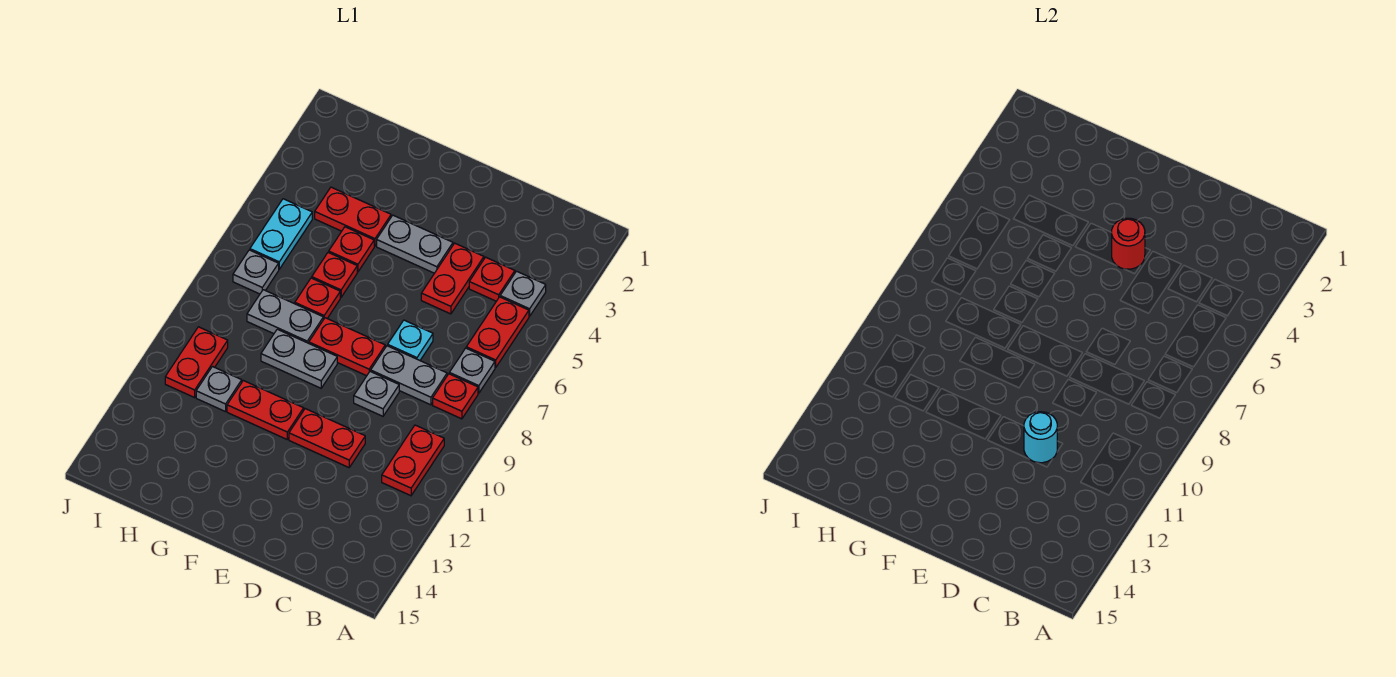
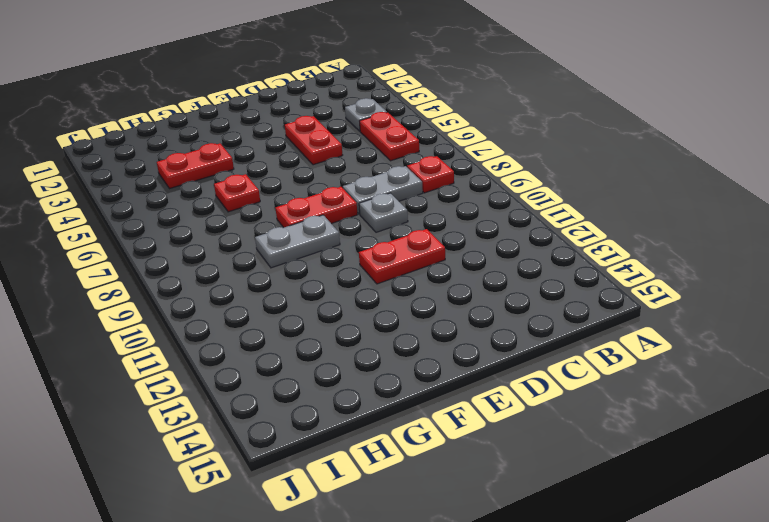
none -> grey 1x1 plate [449,348,495,393]
none -> red 1x2 plate [382,425,444,496]
none -> red 1x1 plate [469,257,515,301]

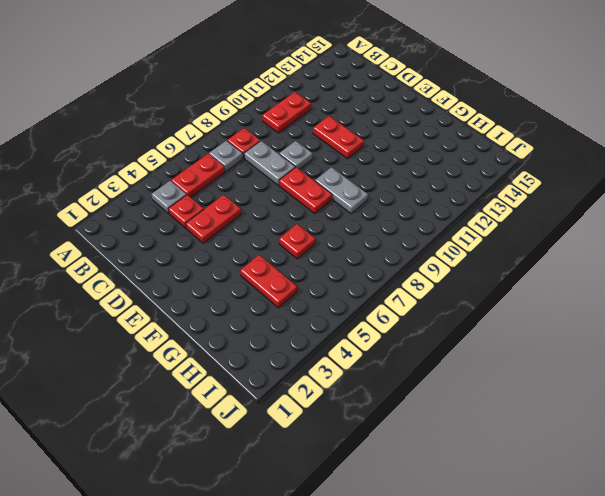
none -> cyan 1x1 plate [388,320,433,360]
none -> grey 1x2 plate [377,215,453,273]
none -> red 1x2 plate [227,381,304,439]

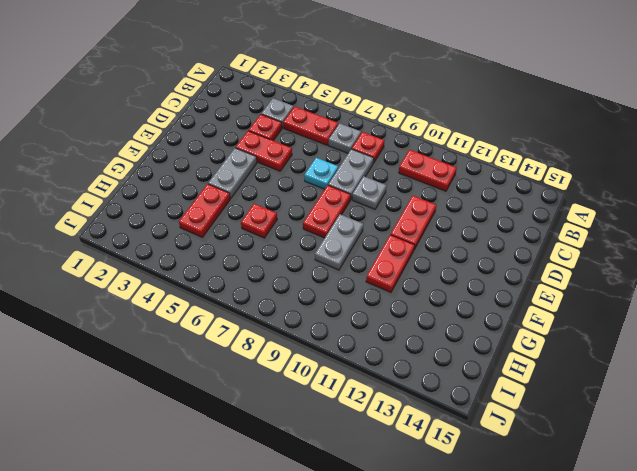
none -> red 1x1 plate [329,227,374,272]
none -> red 1x1 plate [295,278,340,320]
none -> grey 1x2 plate [247,290,323,343]

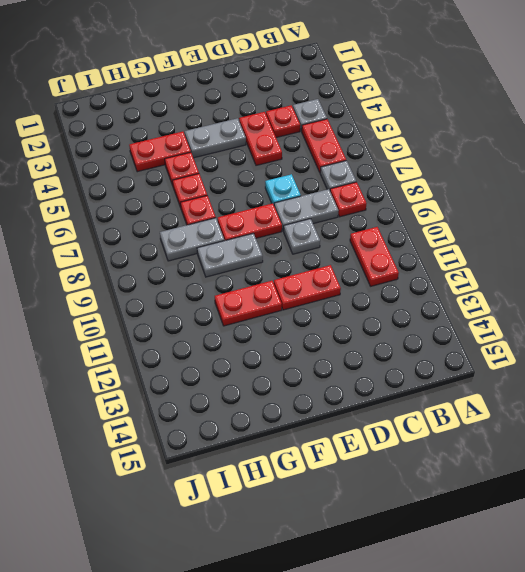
none -> grey 1x1 plate [196,367,242,412]
none -> cyan 1x2 plate [250,199,312,269]
none -> grey 1x1 plate [233,250,279,294]

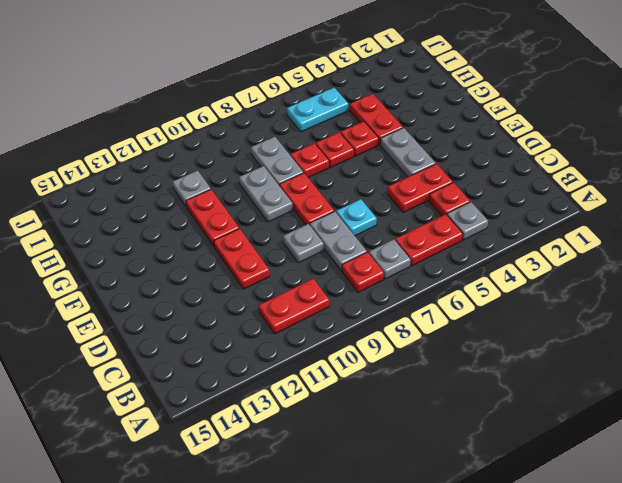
none -> grey 1x1 plate [233,250,279,294]
none -> red 1x2 plate [165,327,228,398]
none -> cyan 1x1 round brick [1024,412,1057,463]

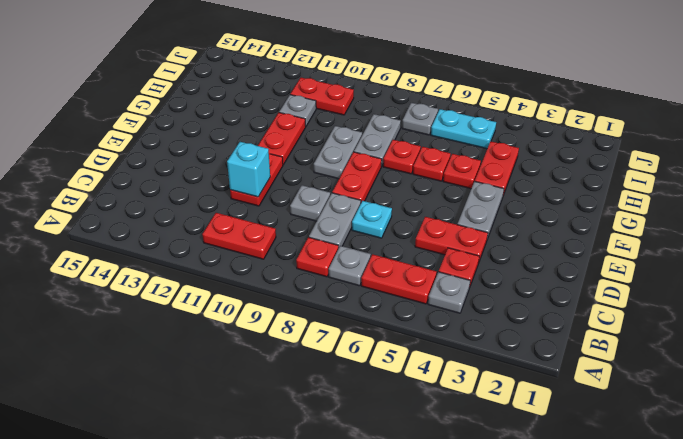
cyan 1x1 brick [227,142,270,197] -> cyan 1x1 round brick [1024,412,1057,463]
none -> red 1x1 round brick [1112,218,1145,269]

